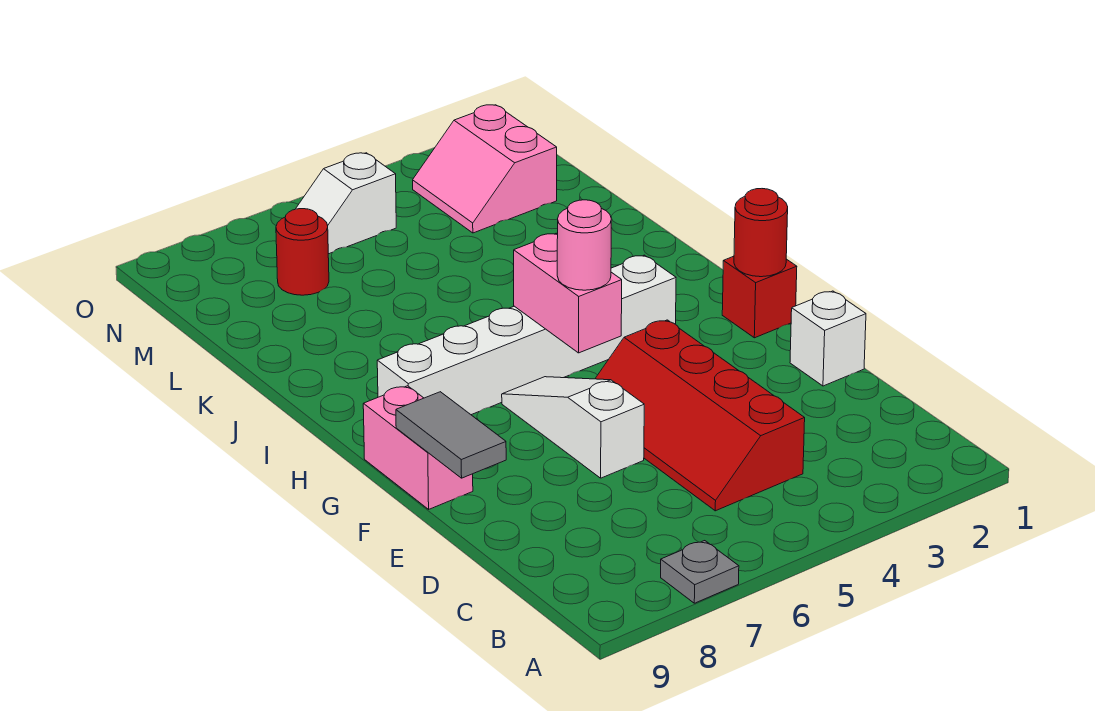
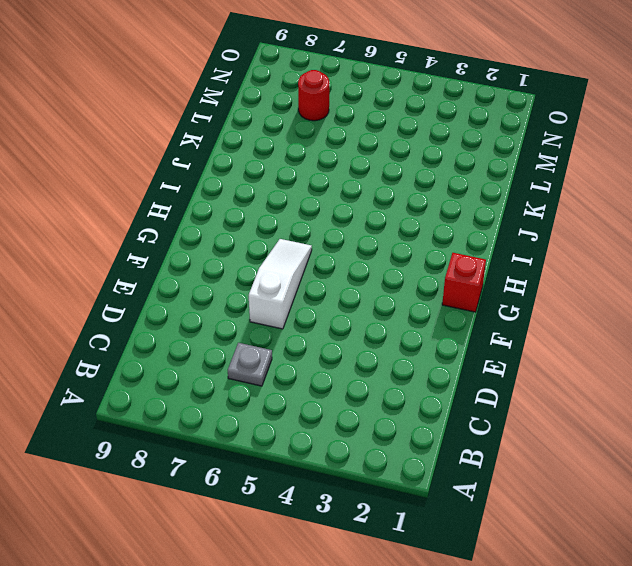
grey 1x1 plate [228,343,272,386] -> grey 1x1 plate moved to [661,541,739,603]
none -> red 2x4 slope [595,320,805,511]
none -> white 1x1 brick [790,291,866,386]
none -> pink 1x2 brick [363,386,473,509]

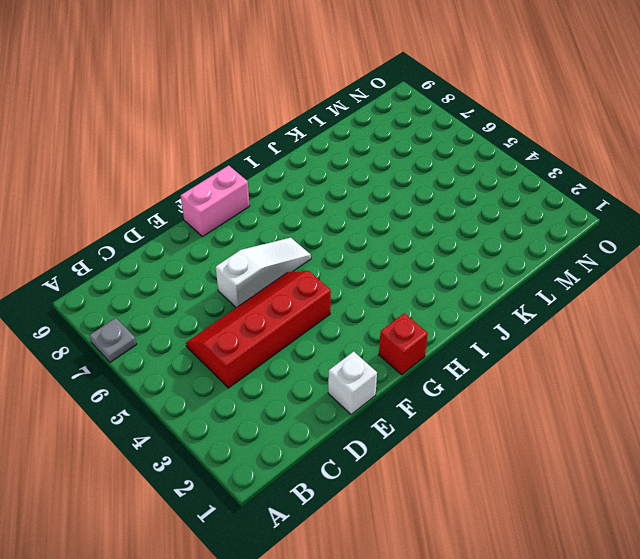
none -> white 1x6 brick [377,255,676,415]
none -> pink 2x2 slope [413,105,557,233]
none -> red 1x1 round brick [276,209,329,295]

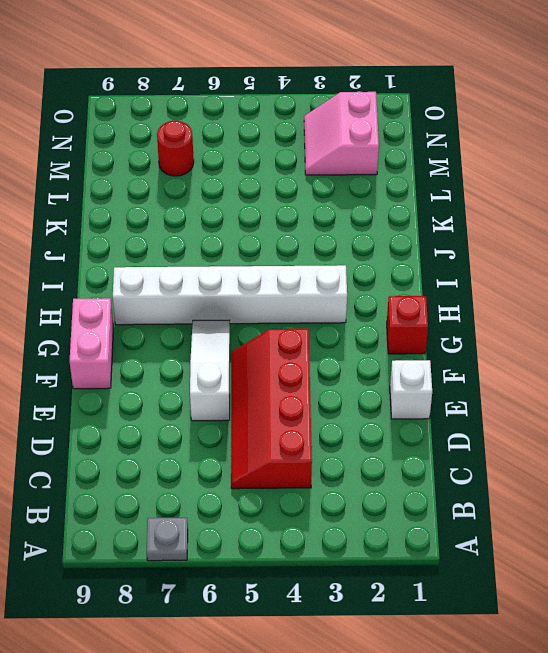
none -> white 1x2 slope [296,153,396,254]
none -> grey 1x2 tile [396,392,506,478]
none -> red 1x1 round brick [734,189,788,277]

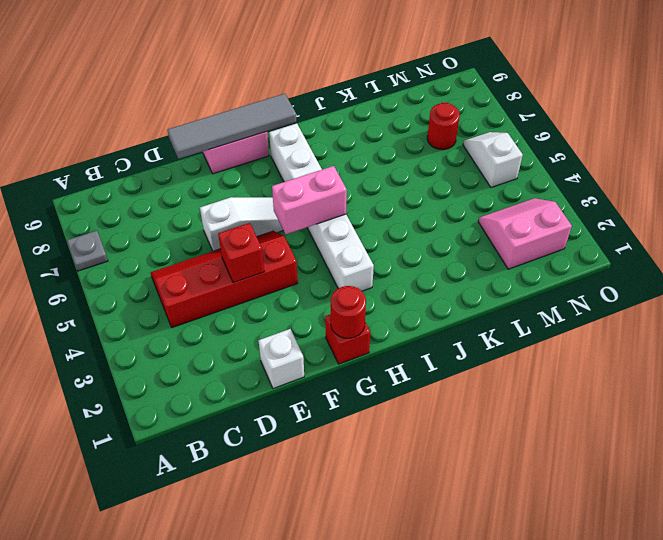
red 1x1 brick [218,223,264,283] -> none
grey 1x4 tile [168,94,296,159] -> grey 1x2 tile [396,392,506,478]
none -> pink 1x1 round brick [557,200,611,290]

